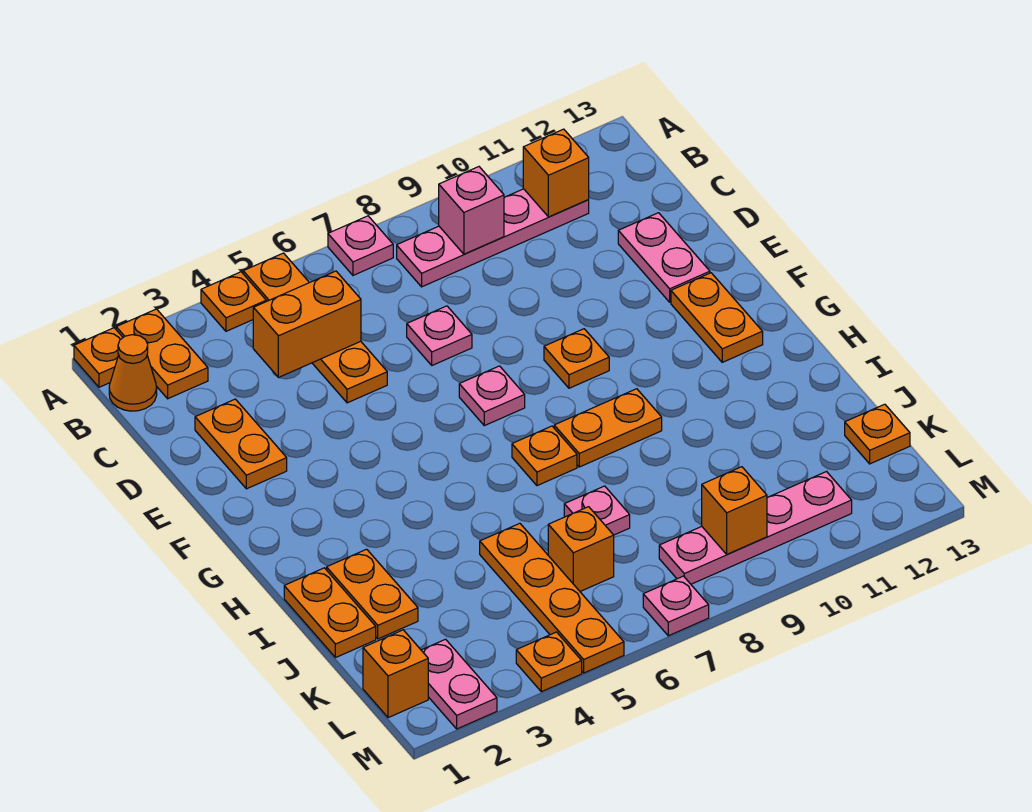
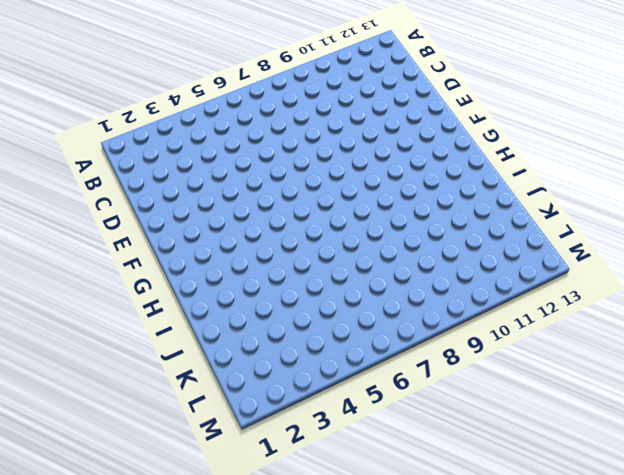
none -> orange 1x1 plate [74,328,123,387]
none -> orange 1x2 plate [116,309,208,399]
none -> orange 1x1 plate [201,272,266,331]
none -> orange 1x4 plate [243,253,387,403]

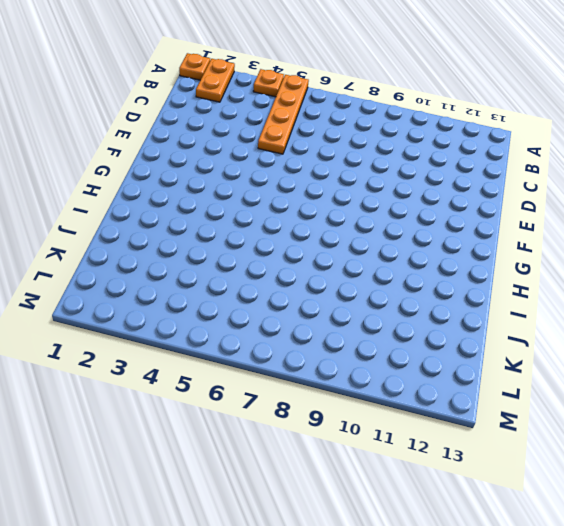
none -> pink 1x1 plate [328,216,393,275]
none -> orange 1x1 cone [109,335,157,411]
none -> pink 1x4 plate [397,189,589,287]
none -> orange 1x2 plate [195,399,287,489]

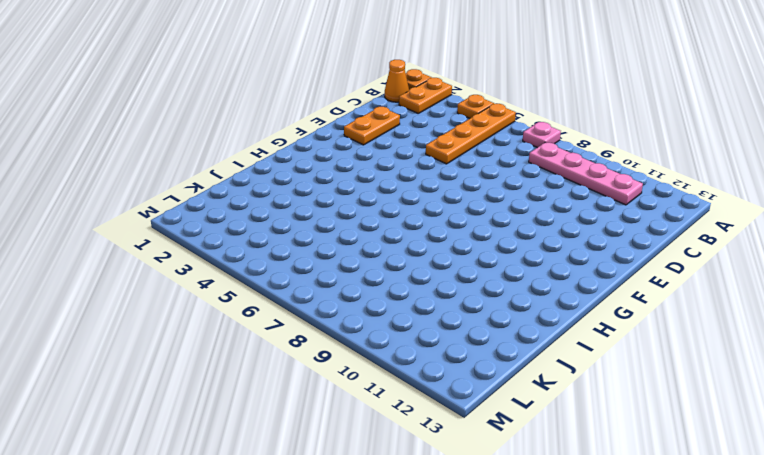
none -> pink 1x1 plate [407,306,472,365]
none -> pink 1x2 plate [618,213,710,302]
none -> pink 1x1 plate [459,366,525,426]
none -> orange 1x1 plate [544,329,609,388]

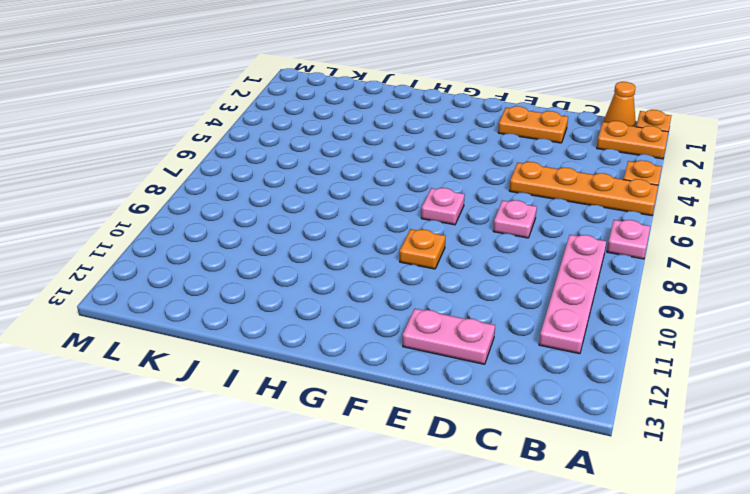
none -> orange 1x2 plate [671,273,763,362]
none -> orange 1x1 plate [512,426,577,486]
none -> orange 1x2 plate [554,389,662,467]
none -> orange 1x2 plate [284,568,376,658]

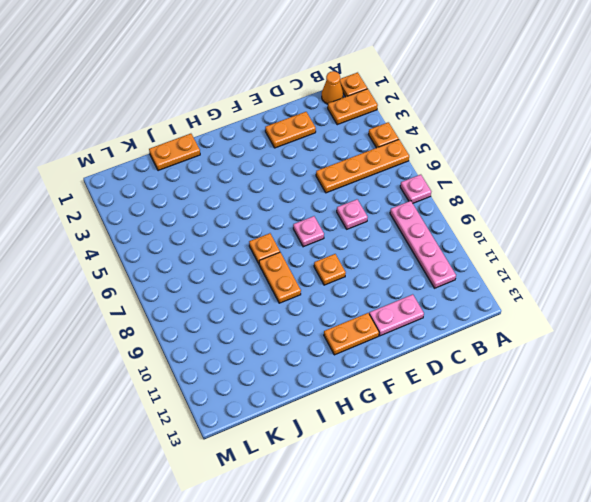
none -> orange 1x2 plate [327,549,418,639]
none -> orange 1x4 plate [480,523,624,673]
none -> pink 1x1 plate [564,486,630,535]
none -> orange 1x1 brick [548,507,614,591]

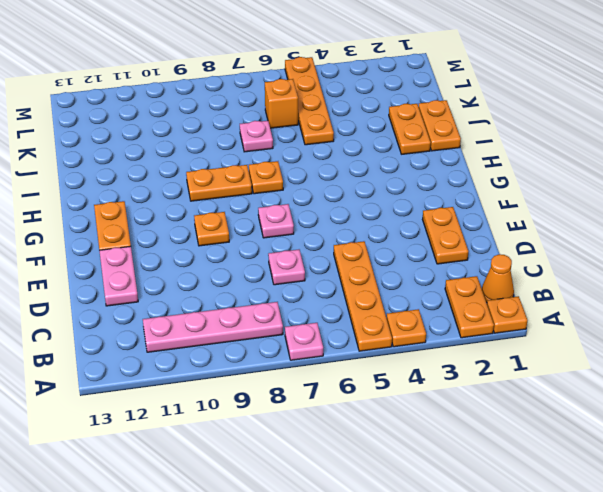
none -> orange 1x1 plate [845,404,910,464]
none -> orange 1x1 brick [363,630,428,718]
none -> pink 1x2 plate [421,639,497,729]
none -> pink 1x4 plate [659,472,852,584]

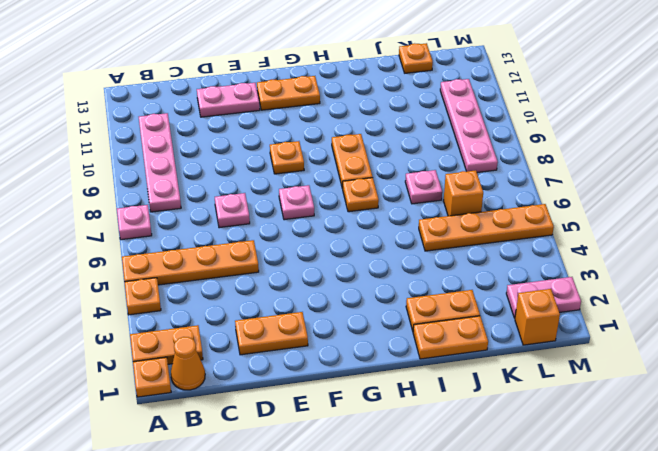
none -> orange 1x1 plate [516,632,582,692]
none -> pink 1x1 plate [643,576,709,636]
none -> pink 1x1 brick [439,167,504,254]
none -> orange 1x1 brick [523,129,589,217]

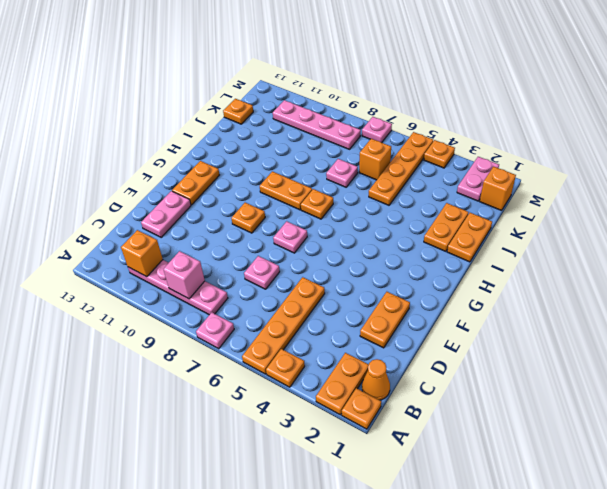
none -> orange 1x2 brick [253,271,361,377]
none -> orange 1x1 brick [702,467,767,554]

